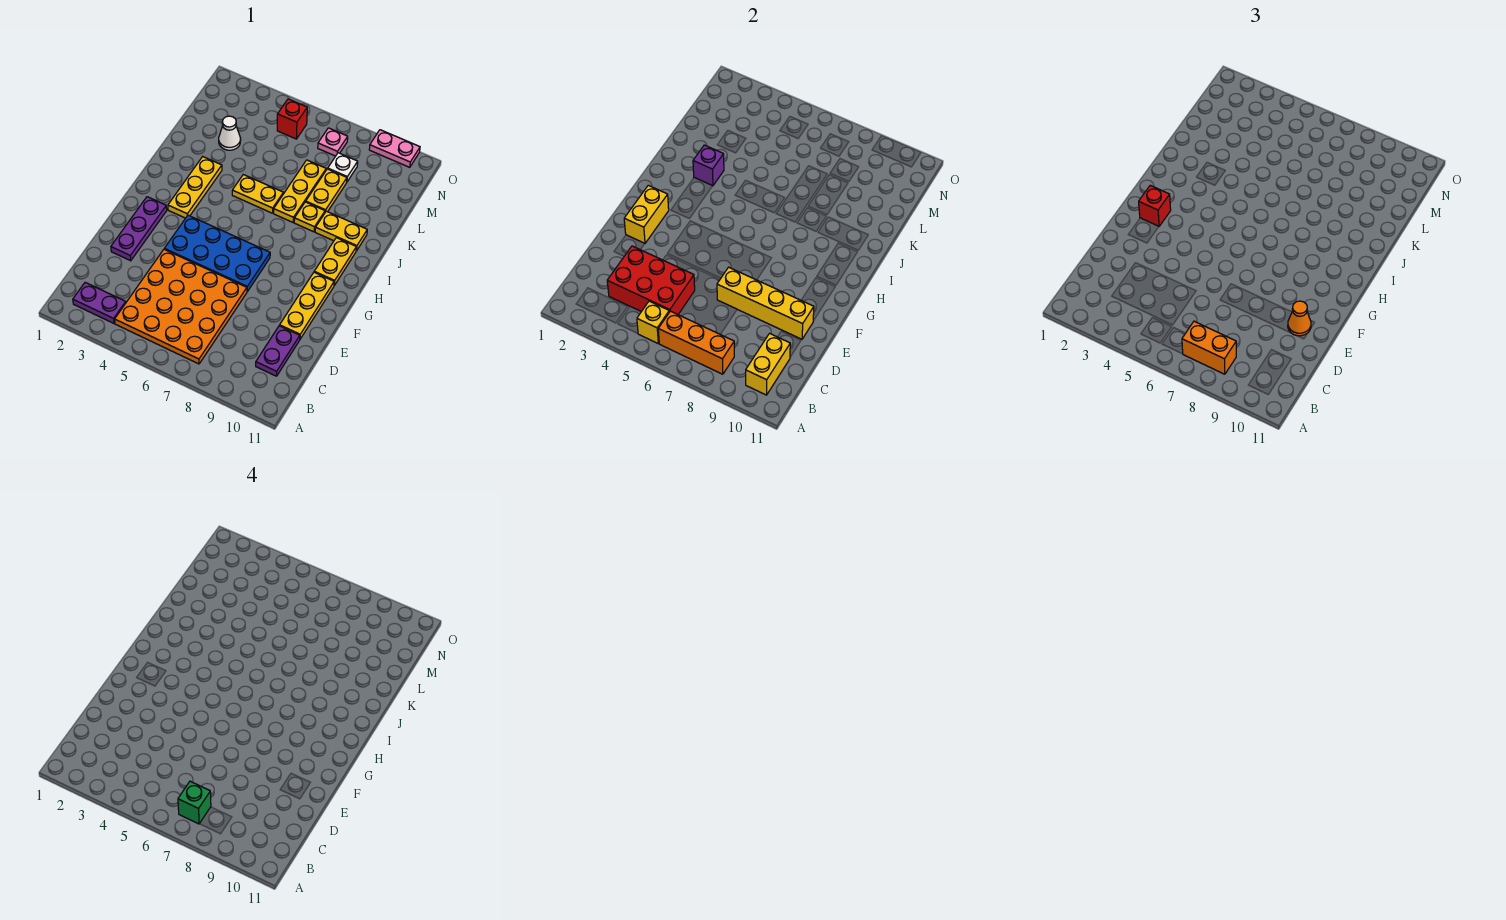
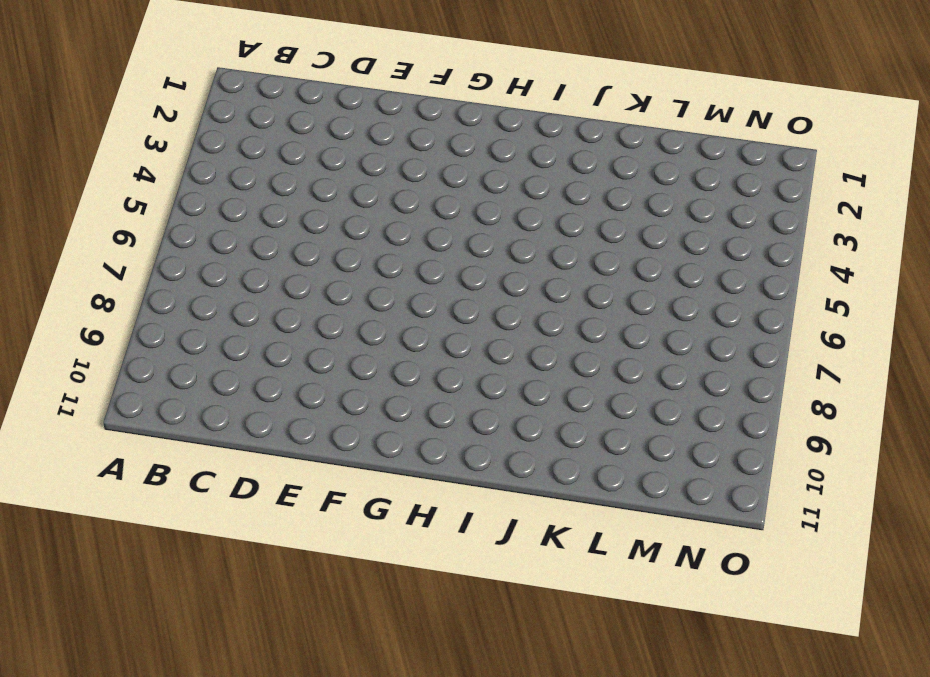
none -> purple 1x2 plate [73,282,126,323]
none -> orange 4x4 plate [115,249,247,364]
none -> purple 1x2 plate [256,326,300,376]

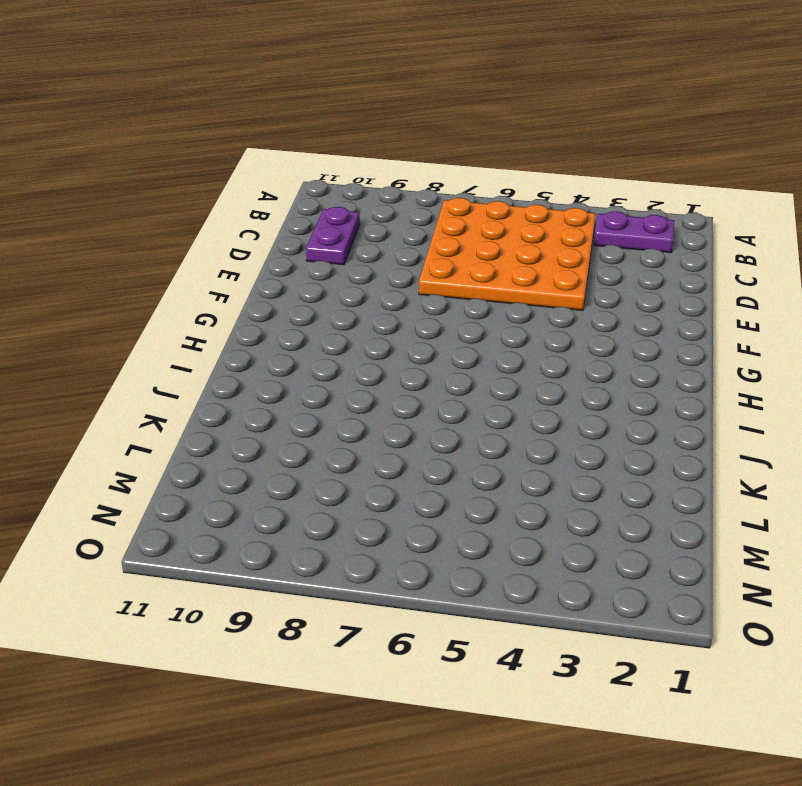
none -> purple 1x3 plate [111,197,167,261]
none -> yellow 1x3 plate [280,272,334,339]
none -> blue 2x4 plate [165,215,270,291]

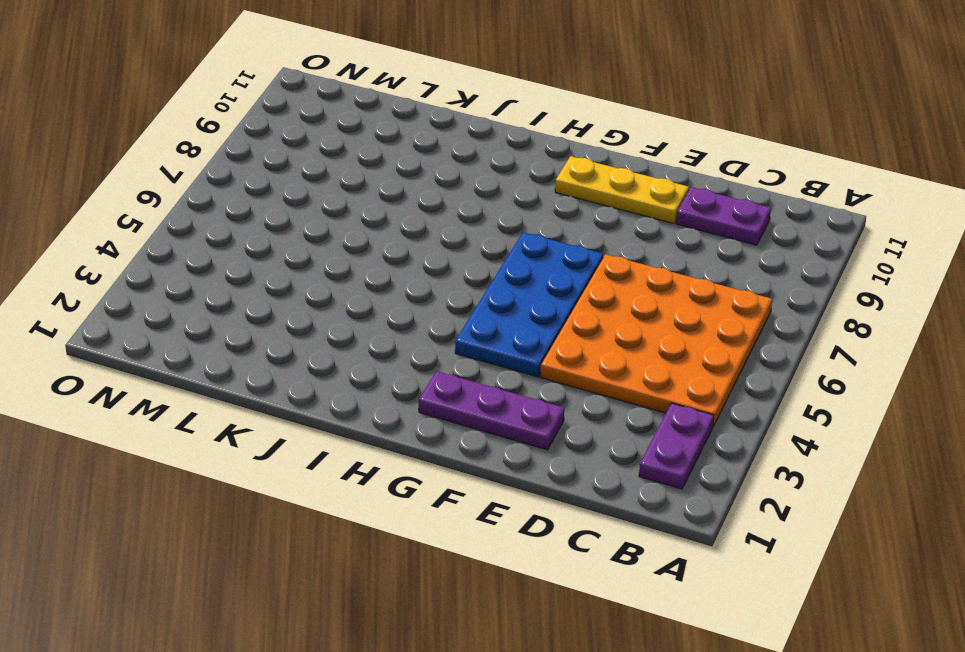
none -> yellow 1x3 plate [168,157,222,218]
none -> yellow 1x2 plate [314,238,356,285]
none -> yellow 1x2 plate [232,175,283,213]

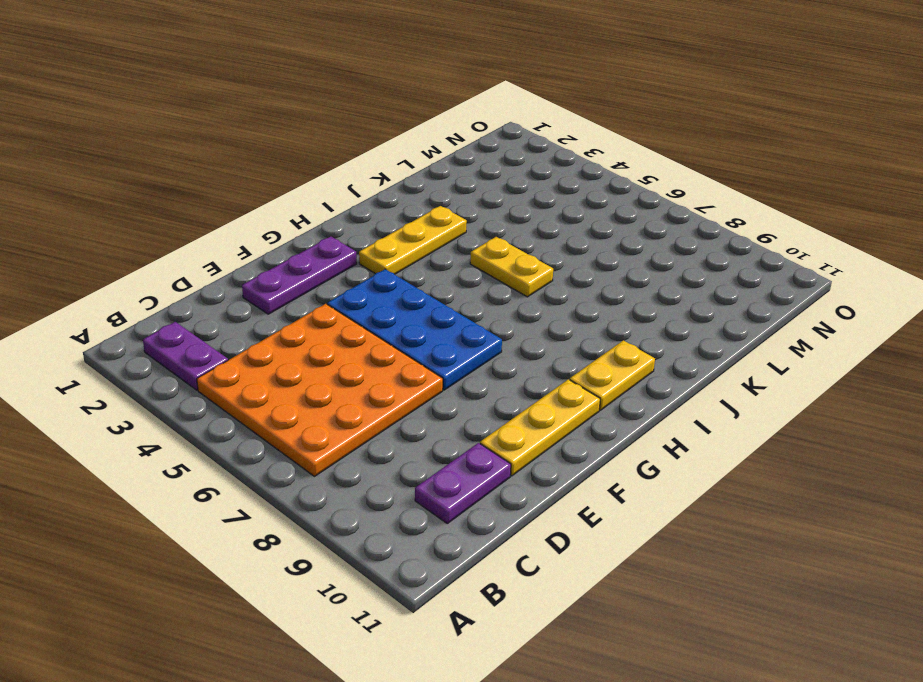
none -> yellow 1x3 plate [274,160,326,222]
none -> yellow 1x1 plate [294,202,325,232]
none -> yellow 1x2 plate [315,211,367,251]

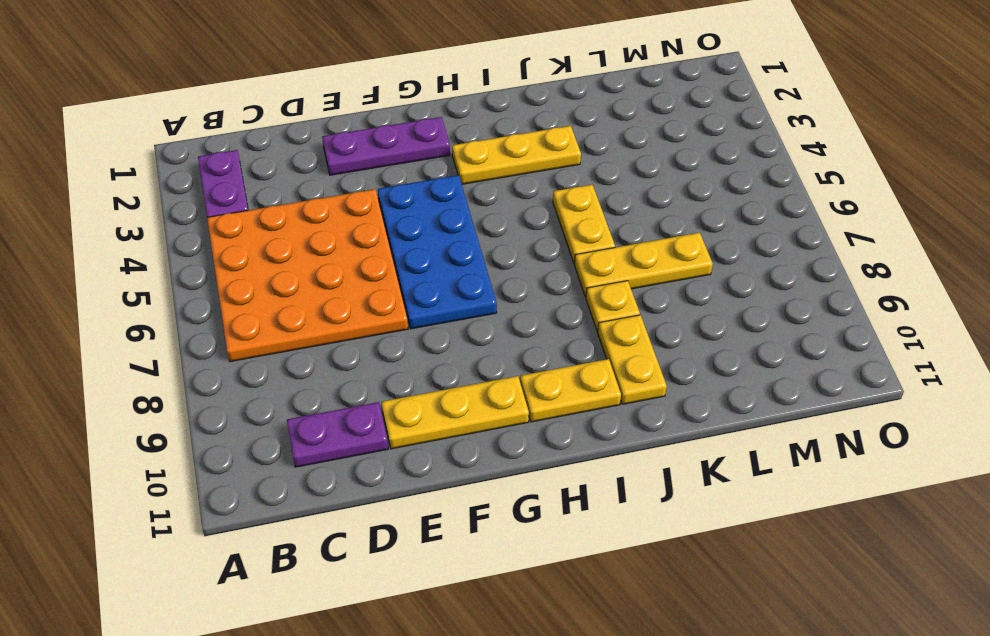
none -> yellow 1x2 plate [306,169,347,212]
none -> white 1x1 cone [219,116,241,150]
none -> white 1x1 plate [328,153,358,181]

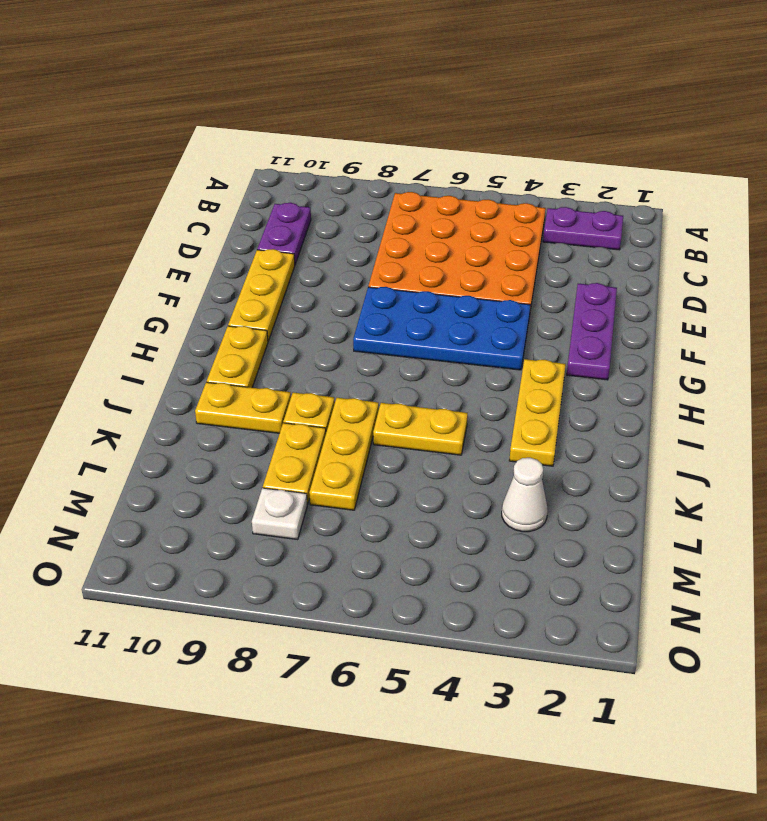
none -> red 1x1 brick [277,99,307,139]
none -> pink 1x1 plate [318,128,348,156]
none -> pink 1x2 plate [369,130,420,167]

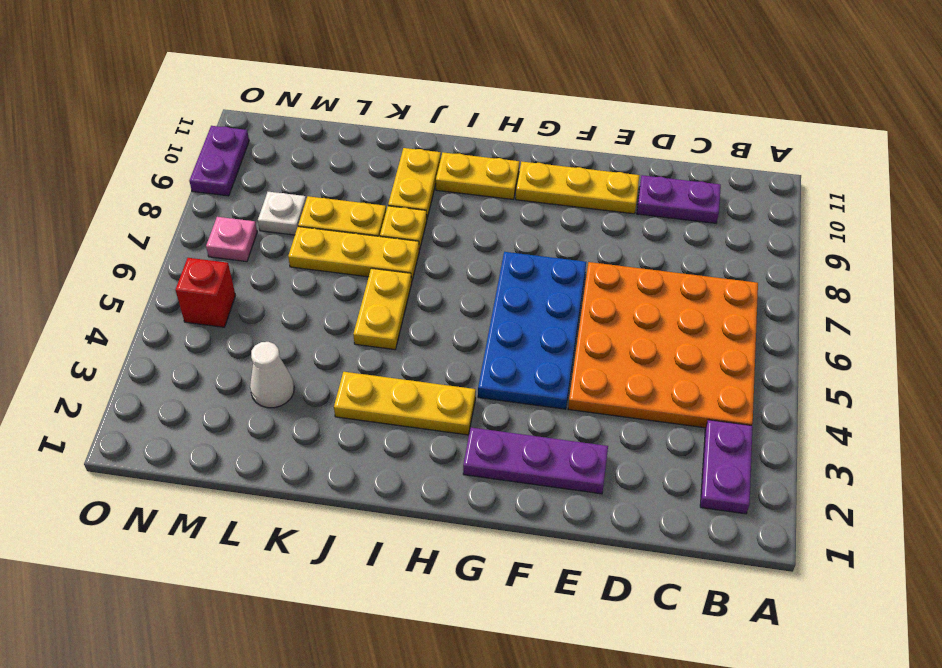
purple 1x2 plate [189,126,249,196] -> pink 1x2 plate [369,130,420,167]
none -> yellow 1x1 brick [637,301,669,343]
none -> orange 1x3 brick [658,311,734,374]
none -> yellow 1x2 brick [746,334,790,395]

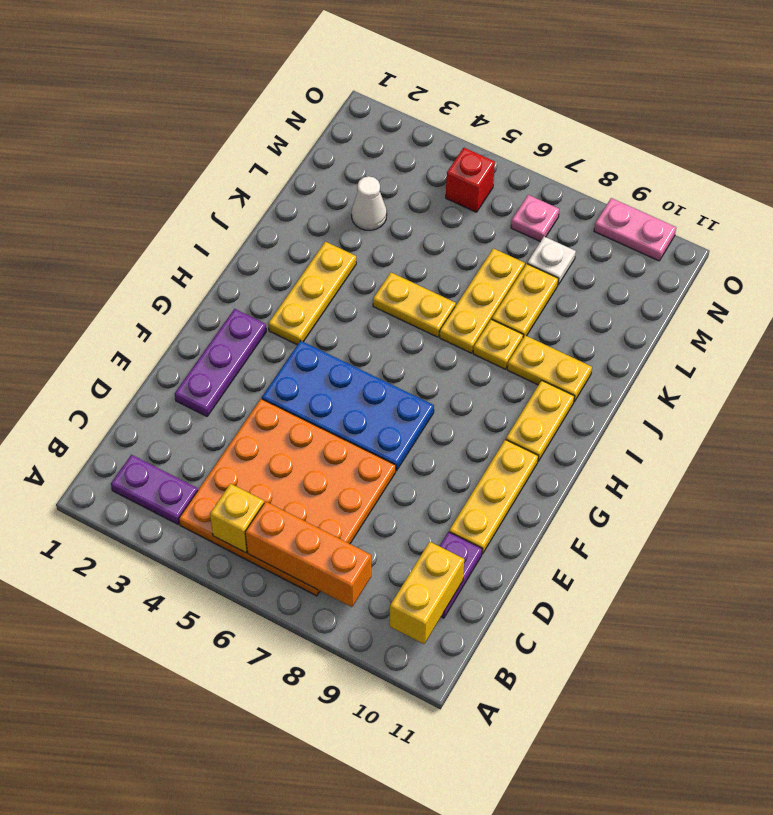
none -> red 2x3 brick [607,246,695,314]
none -> yellow 1x4 brick [717,267,814,339]
none -> yellow 1x2 brick [624,185,669,243]

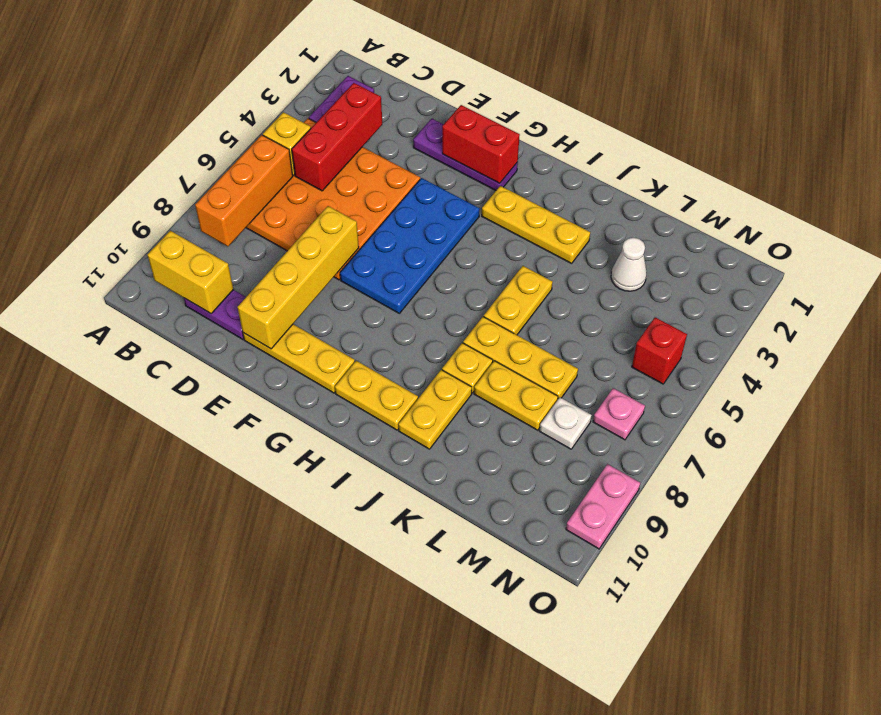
red 1x3 brick [292,83,382,191] -> red 2x3 brick [607,246,695,314]
red 1x2 brick [442,105,520,183] -> yellow 1x2 brick [624,185,669,243]
none -> purple 1x1 brick [693,145,724,186]
none -> orange 1x2 brick [1182,321,1236,374]
none -> orange 1x1 cone [1288,301,1311,336]

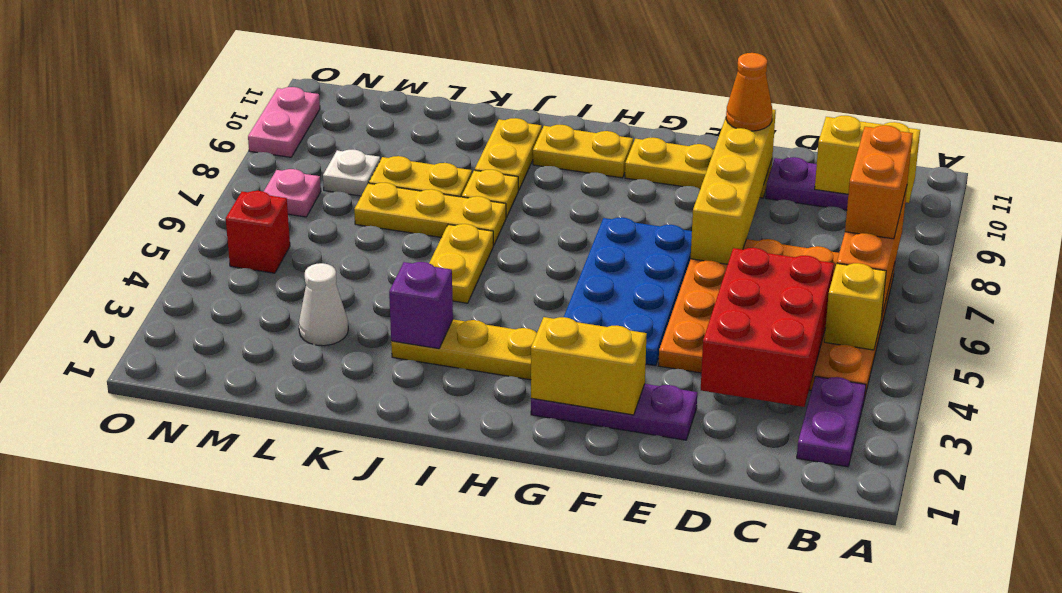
none -> red 1x1 brick [1139,185,1171,226]
none -> green 1x1 brick [178,781,211,824]

